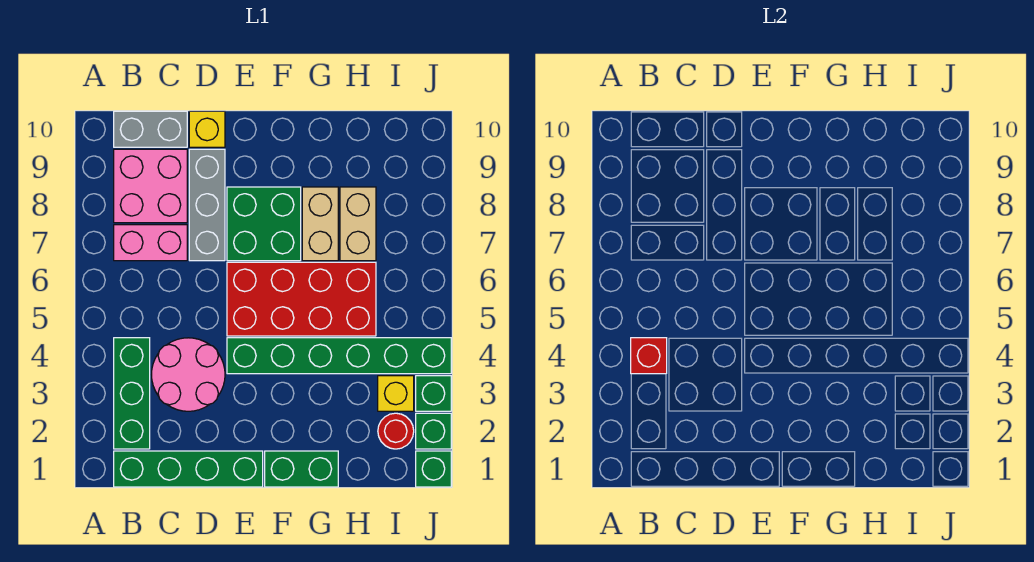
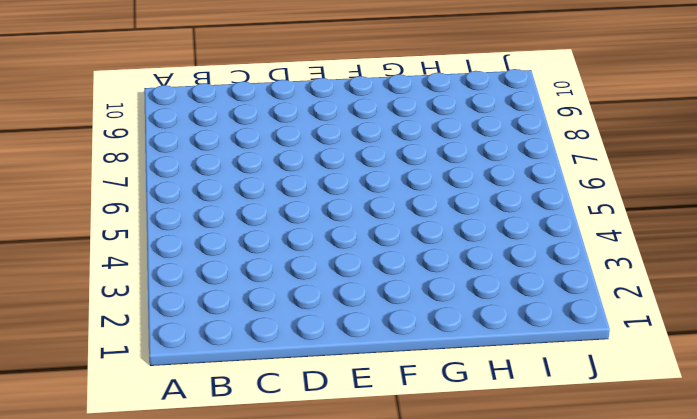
none -> green 1x4 brick [114,451,263,487]
none -> green 1x3 brick [114,338,150,449]
none -> pink 1x2 brick [114,225,187,261]

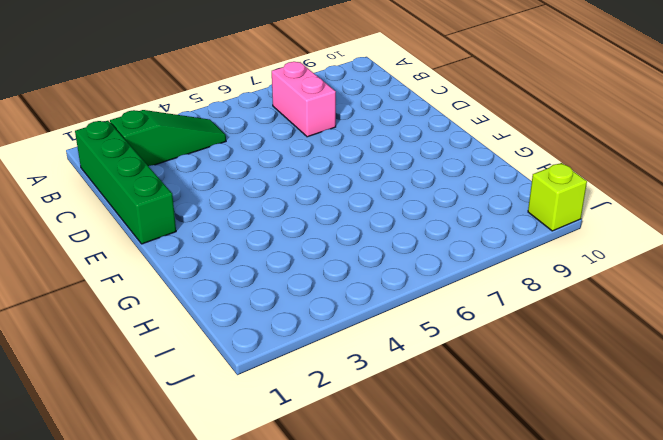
green 1x3 slope [110,110,226,166] -> green 1x3 brick [114,338,150,449]
lime 1x1 brick [528,163,587,231] -> none
none -> pink 2x2 brick [114,149,187,223]
none -> grey 1x2 brick [114,111,187,147]
none -> pink 2x2 round brick [151,338,225,411]

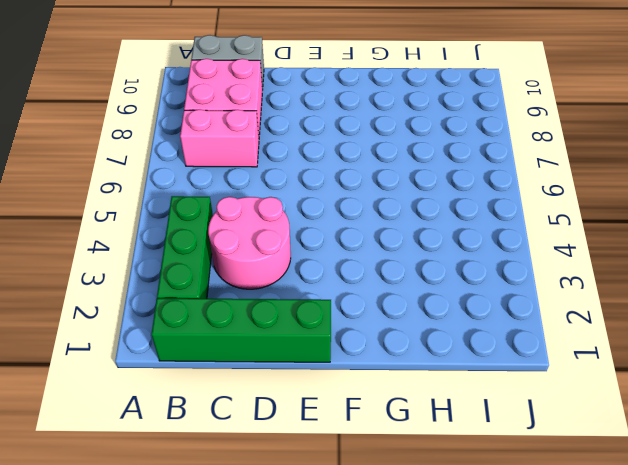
none -> grey 1x3 brick [189,149,225,261]
none -> yellow 1x1 brick [189,111,225,147]
none -> green 1x6 brick [227,338,451,374]

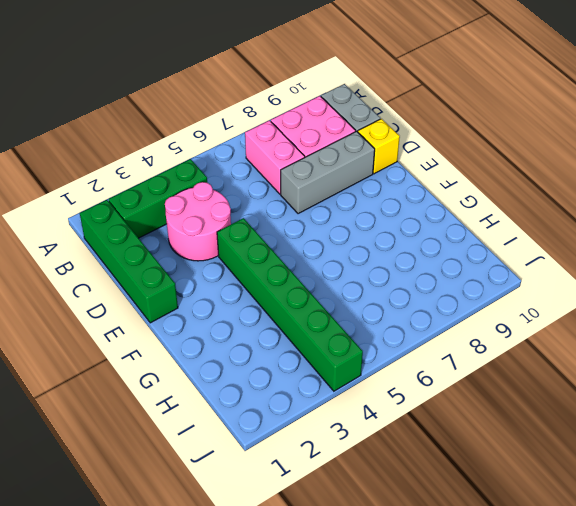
none -> red 2x4 brick [227,262,376,336]
none -> green 2x2 brick [227,187,301,261]
none -> green 1x2 brick [265,451,338,487]

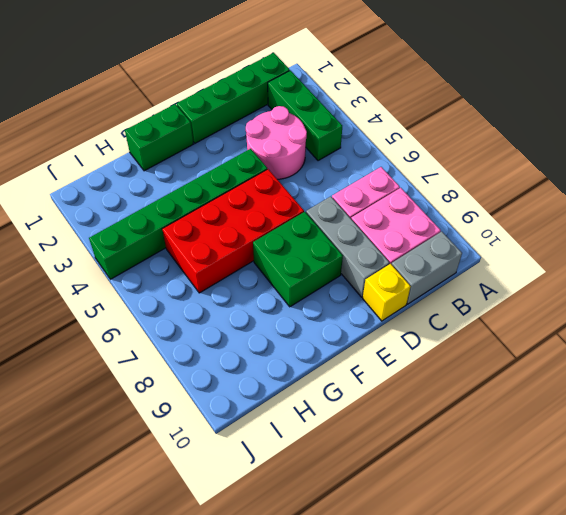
none -> tan 1x2 brick [302,187,338,261]
none -> tan 1x2 brick [340,187,376,261]
none -> red 1x1 round brick [378,413,414,449]

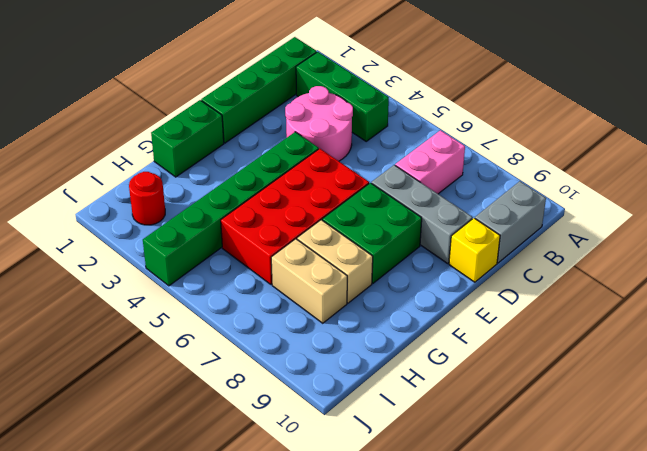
none -> pink 2x2 brick [114,149,187,223]
none -> yellow 1x1 brick [378,376,414,411]
none -> green 1x1 brick [416,451,451,487]

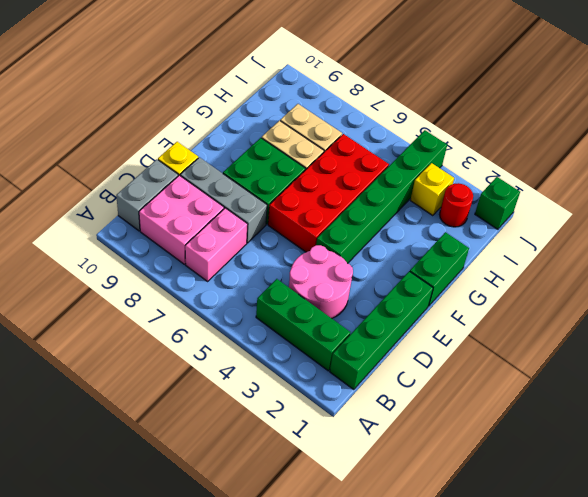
none -> green 1x1 brick [416,413,451,449]
none -> green 1x1 brick [416,376,451,411]
none -> red 1x1 brick [631,338,667,374]

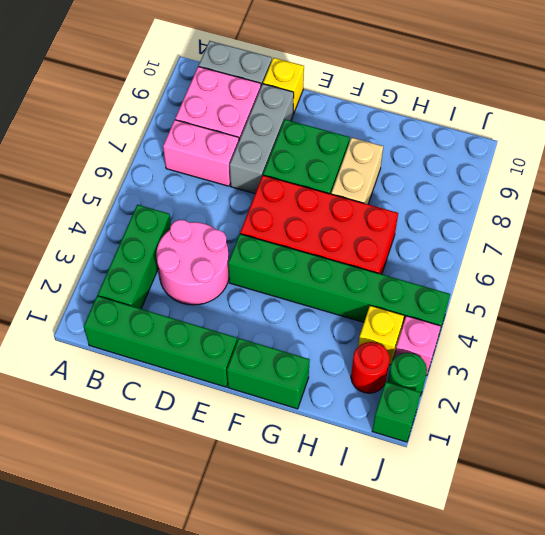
green 1x1 round brick [388,353,427,395] -> green 1x1 brick [416,413,451,449]
pink 1x1 brick [394,316,441,376] -> green 1x1 brick [416,376,451,411]
none -> tan 1x2 brick [340,187,376,261]
none -> red 1x1 brick [631,338,667,374]

